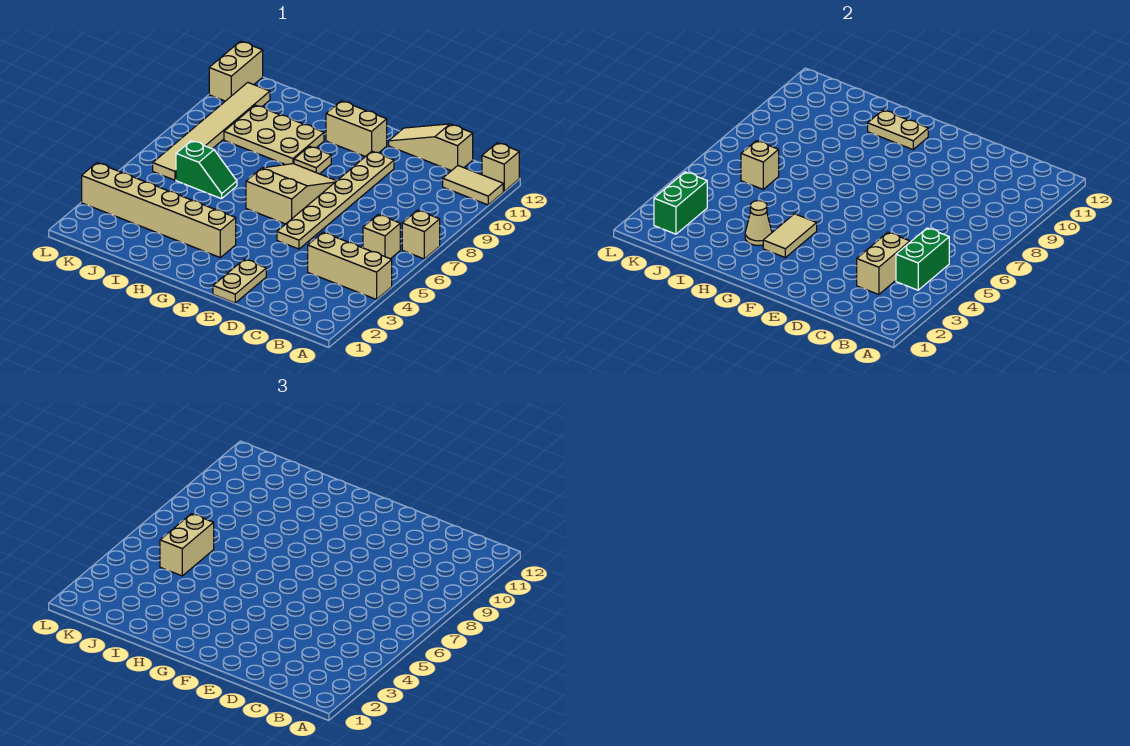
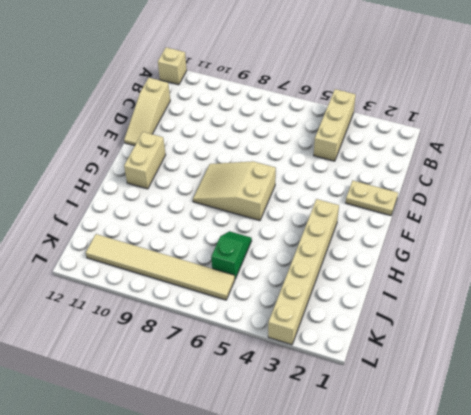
none -> tan 1x1 brick [402,210,440,259]
none -> tan 1x2 tile [443,166,503,205]
none -> tan 1x1 brick [363,215,400,259]

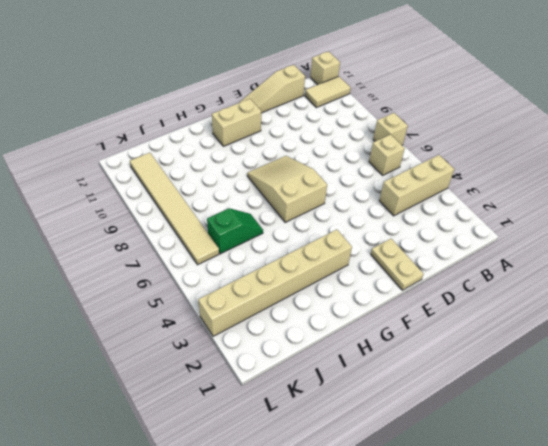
none -> tan 1x6 plate [277,151,394,249]
none -> tan 1x1 plate [294,146,331,174]
none -> tan 2x3 plate [224,105,324,165]

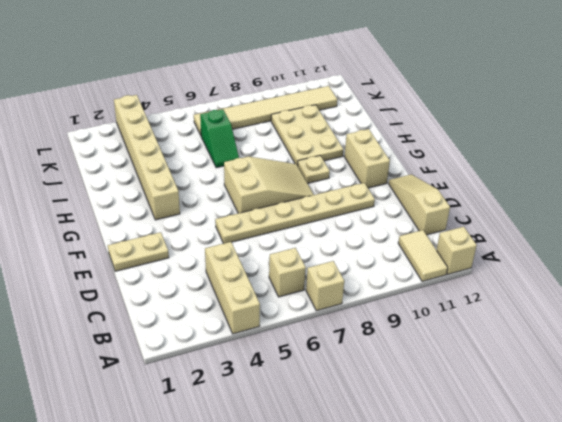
none -> tan 1x2 brick [209,41,263,101]
none -> green 1x2 brick [896,228,949,290]
none -> tan 1x2 brick [857,232,910,295]

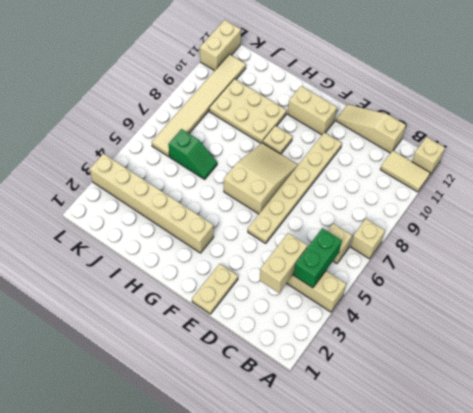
none -> tan 1x2 tile [763,214,817,258]
none -> tan 1x2 plate [868,110,928,150]
none -> tan 1x1 cone [745,201,772,245]

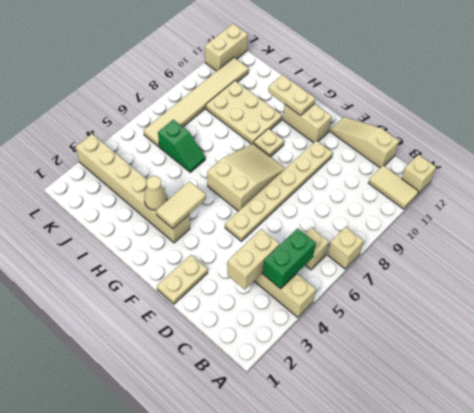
none -> tan 1x1 brick [741,141,779,189]
none -> green 1x2 brick [654,172,707,234]
none -> tan 1x2 brick [160,514,214,576]

